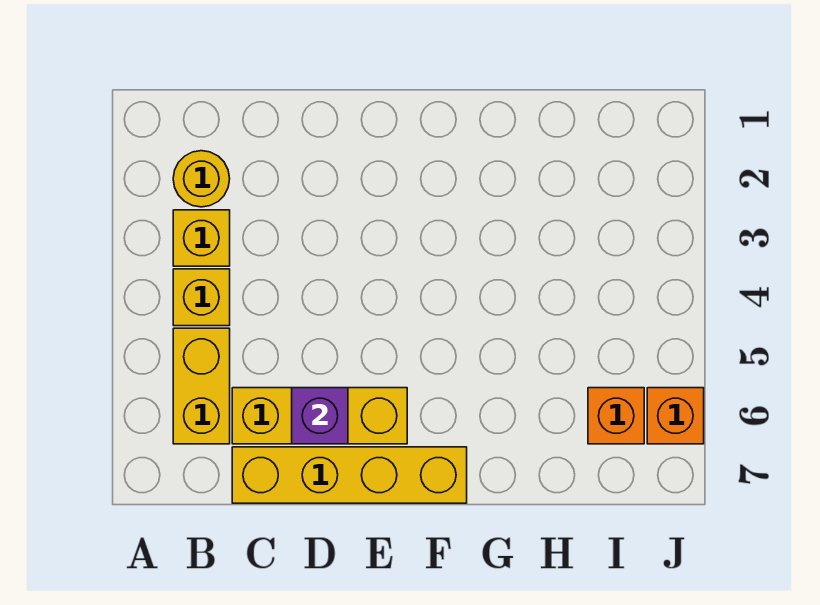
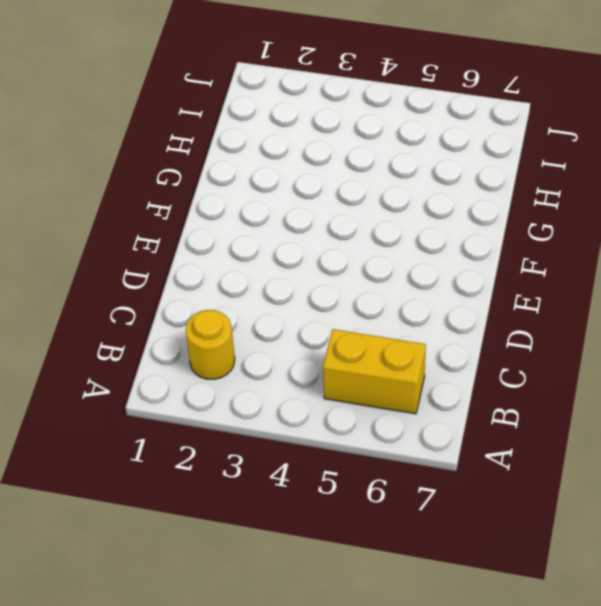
none -> yellow 1x1 brick [173,210,230,266]
none -> yellow 1x1 brick [173,269,230,326]

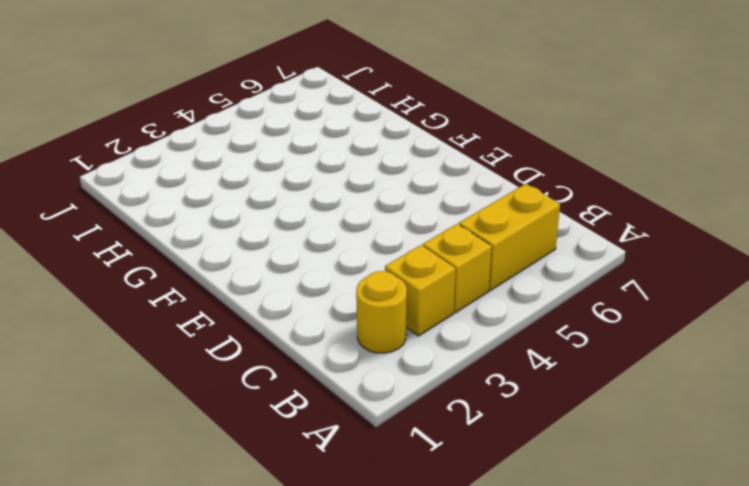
none -> yellow 1x3 brick [232,388,407,444]
none -> yellow 1x4 brick [232,447,467,503]

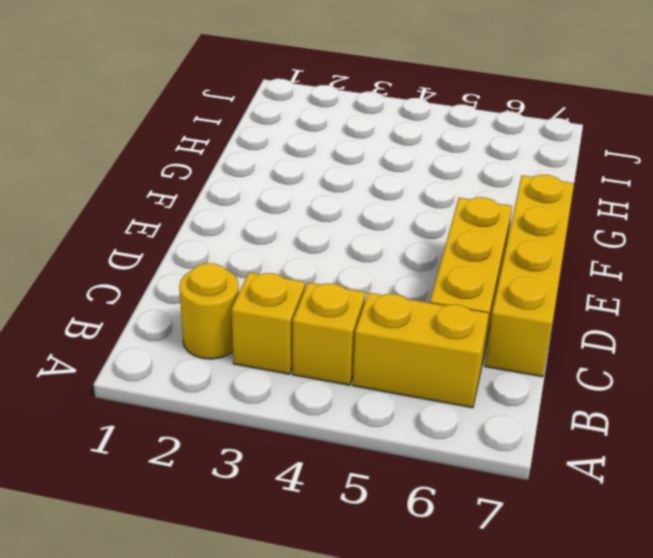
none -> orange 1x1 brick [588,388,644,444]
none -> orange 1x1 brick [647,388,704,444]

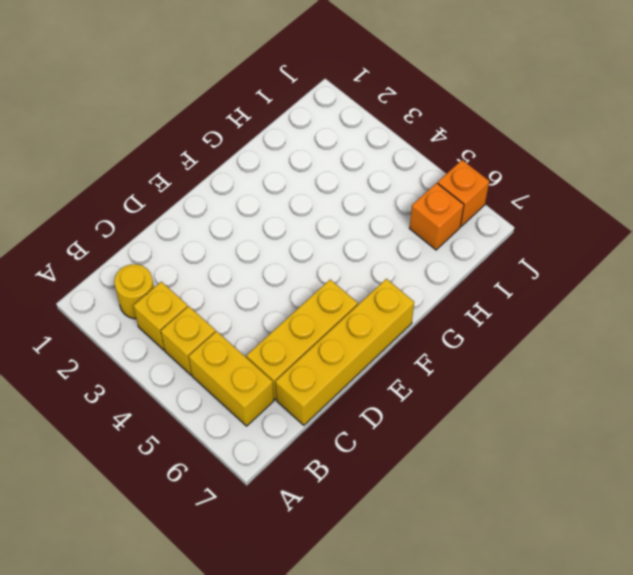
none -> purple 1x1 brick [292,388,348,444]

